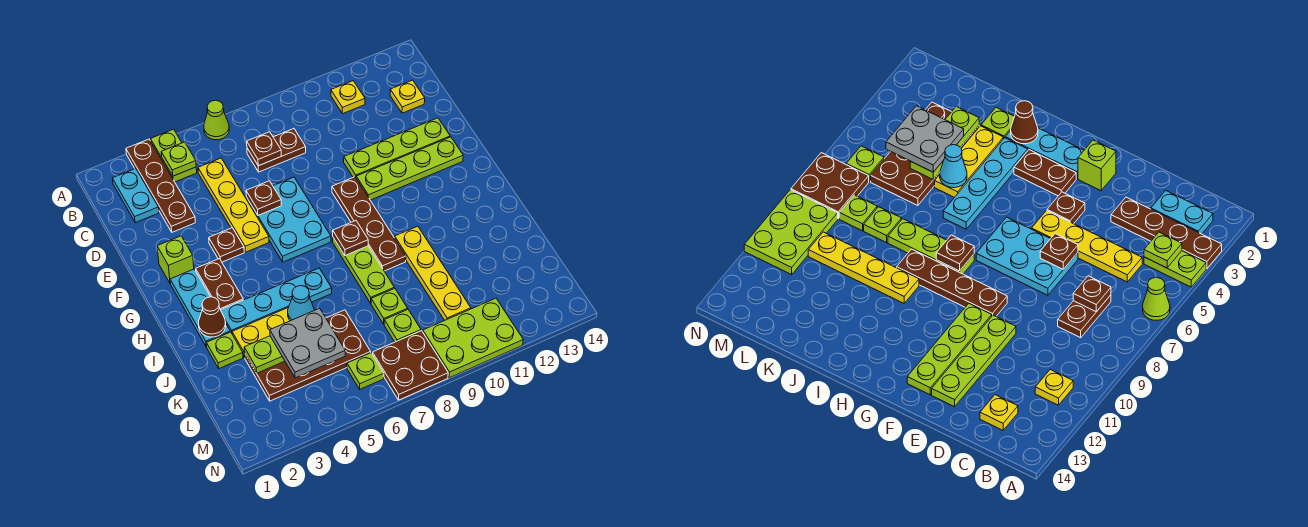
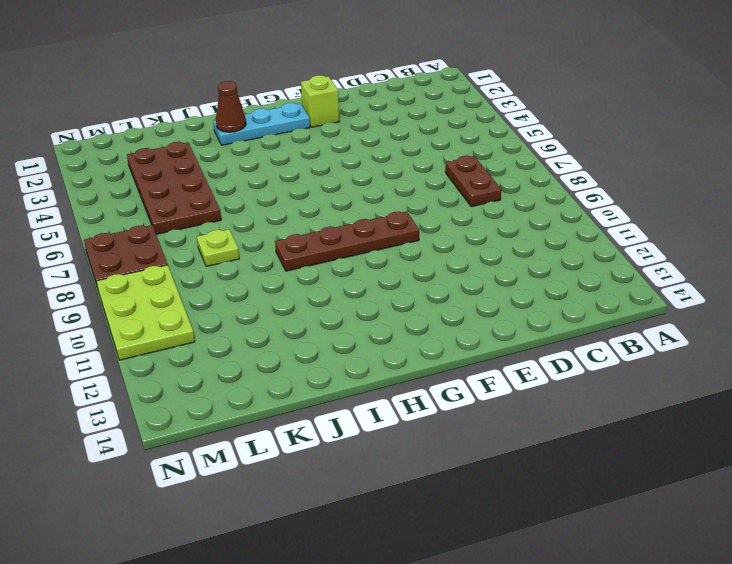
none -> brown 1x4 plate [126,139,195,232]
none -> lime 1x2 plate [151,129,197,182]
none -> lime 1x1 cone [204,100,229,140]
none -> cyan 1x2 plate [112,169,159,223]

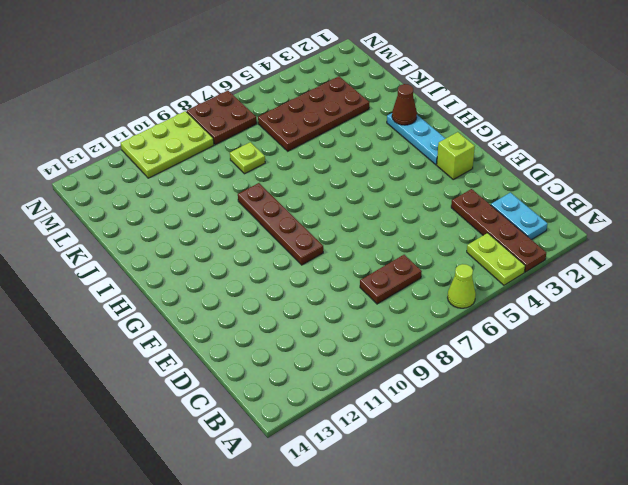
none -> yellow 1x1 plate [331,81,365,114]
none -> yellow 1x4 plate [198,158,269,252]
none -> yellow 1x1 plate [390,80,425,113]
none -> cyan 2x3 plate [246,177,331,262]

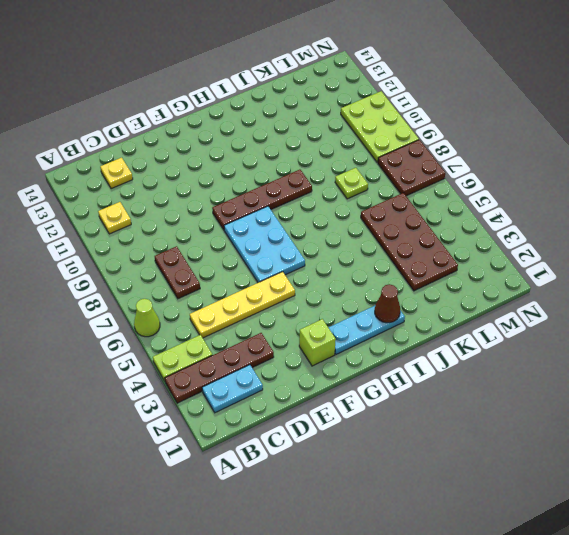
cyan 2x3 plate [224,206,305,283] -> cyan 2x3 plate turned to [246,177,331,262]
none -> lime 1x4 plate [344,118,450,177]
none -> brown 1x1 plate [209,228,244,262]
none -> lime 1x4 plate [356,137,463,200]
none -> brown 1x2 plate [196,259,243,310]

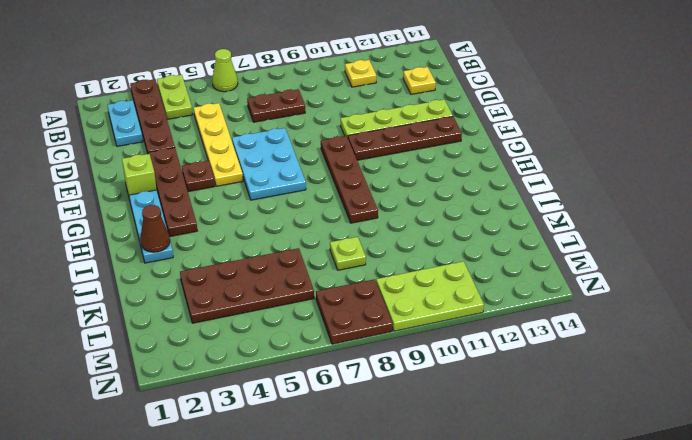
brown 1x4 plate [148,148,197,237] -> brown 1x2 plate [196,259,243,310]
brown 1x4 plate [348,117,462,160] -> lime 1x4 plate [356,137,463,200]
none -> lime 1x3 plate [333,238,394,303]
none -> cyan 1x4 plate [221,268,332,333]
none -> yellow 1x4 plate [395,226,471,320]
none -> lime 1x1 plate [207,332,243,368]

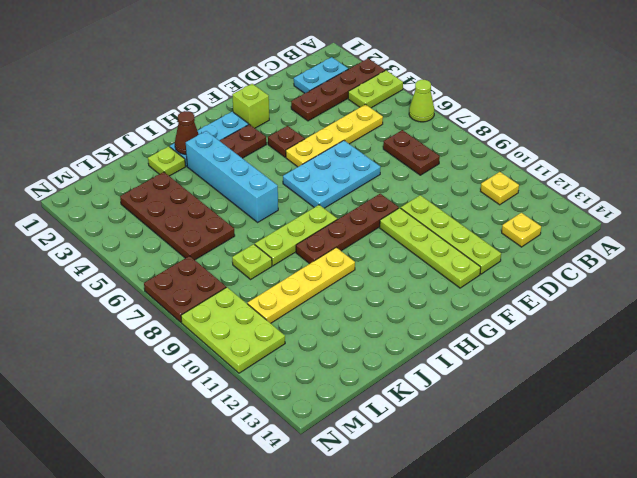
cyan 1x4 brick [186,131,278,222] -> cyan 1x4 plate [221,268,332,333]
none -> yellow 1x3 plate [232,308,290,358]
none -> lime 1x1 plate [384,310,421,342]
none -> lime 1x1 plate [347,353,384,389]
none -> lime 1x1 plate [161,142,196,176]

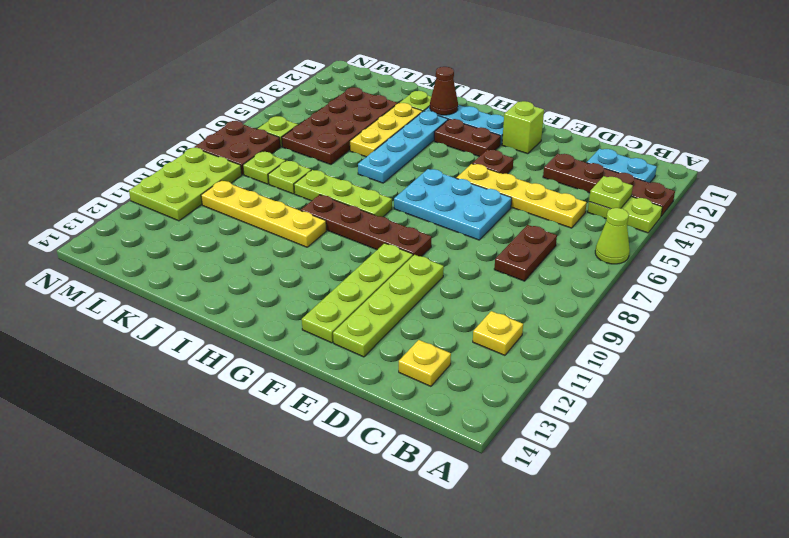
none -> brown 1x1 plate [247,132,281,166]
none -> brown 1x1 plate [246,181,281,215]
none -> brown 1x1 plate [333,221,368,255]
none -> cyan 1x1 cone [288,286,314,321]

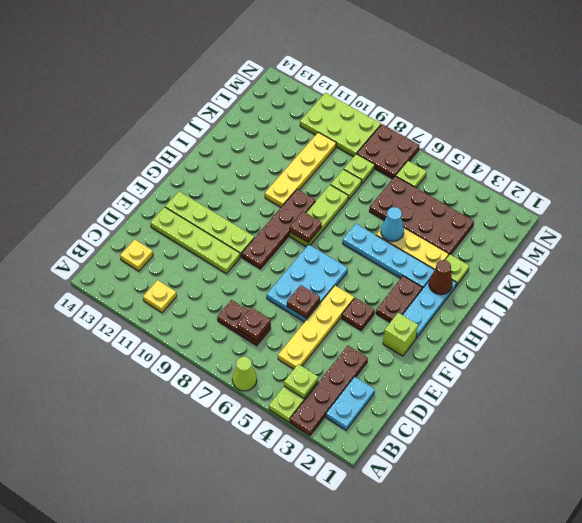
none -> lime 1x3 plate [244,336,285,373]
none -> grey 2x2 plate [270,308,345,378]

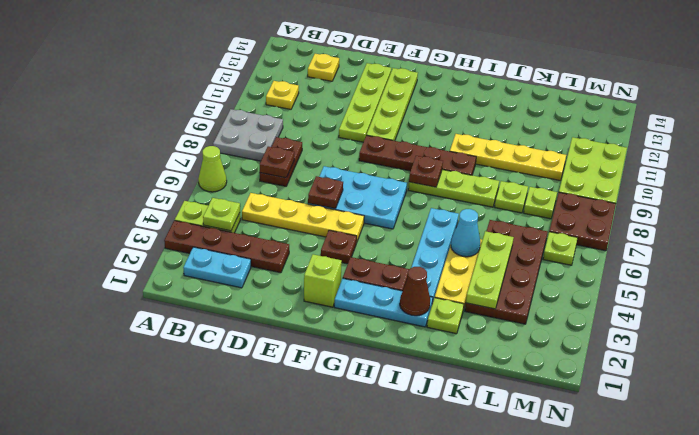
grey 2x2 plate [213,109,283,161] -> grey 2x2 plate moved to [270,308,345,378]

